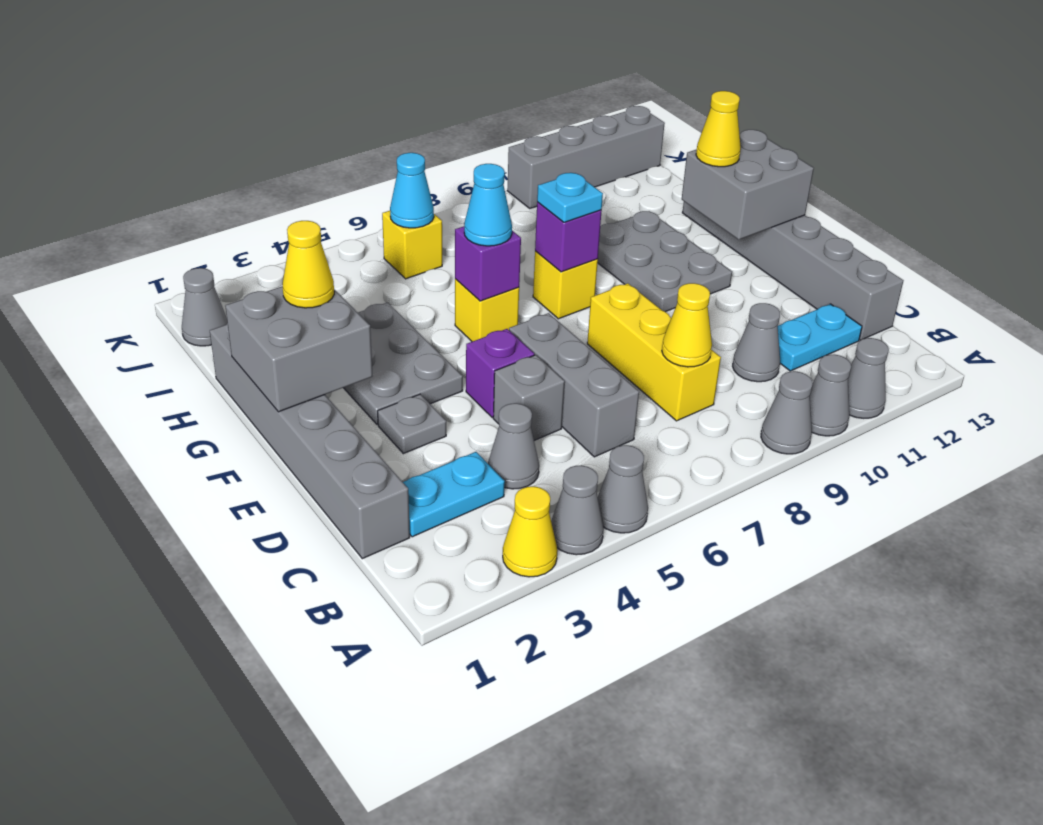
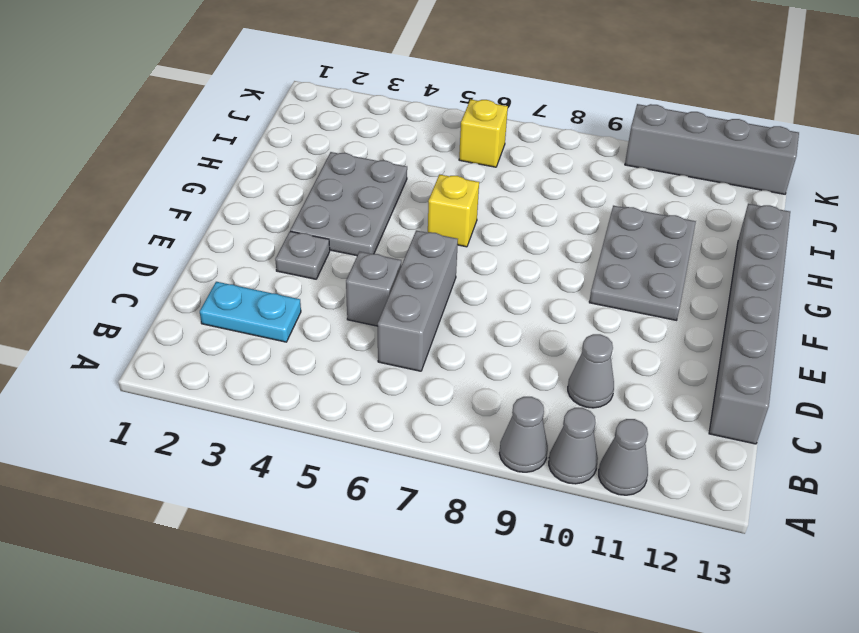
none -> yellow 1x1 cone [503,486,558,577]
none -> grey 1x1 cone [551,465,604,555]
none -> grey 1x1 cone [598,445,648,533]
none -> grey 1x6 brick [210,323,410,559]

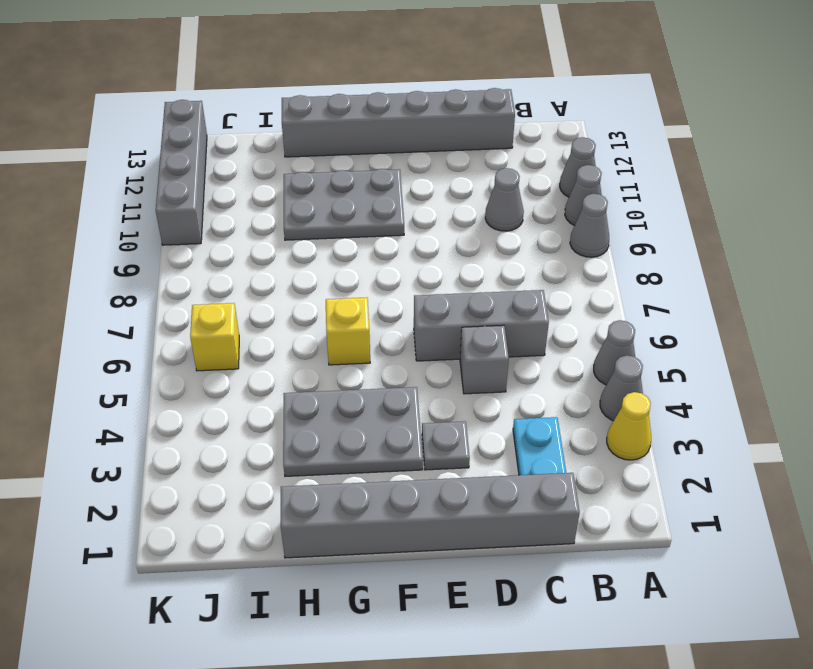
none -> grey 1x1 cone [488,403,539,489]
none -> yellow 1x3 brick [587,283,721,421]
none -> cyan 1x2 plate [778,304,862,371]
none -> purple 1x1 brick [466,329,534,418]

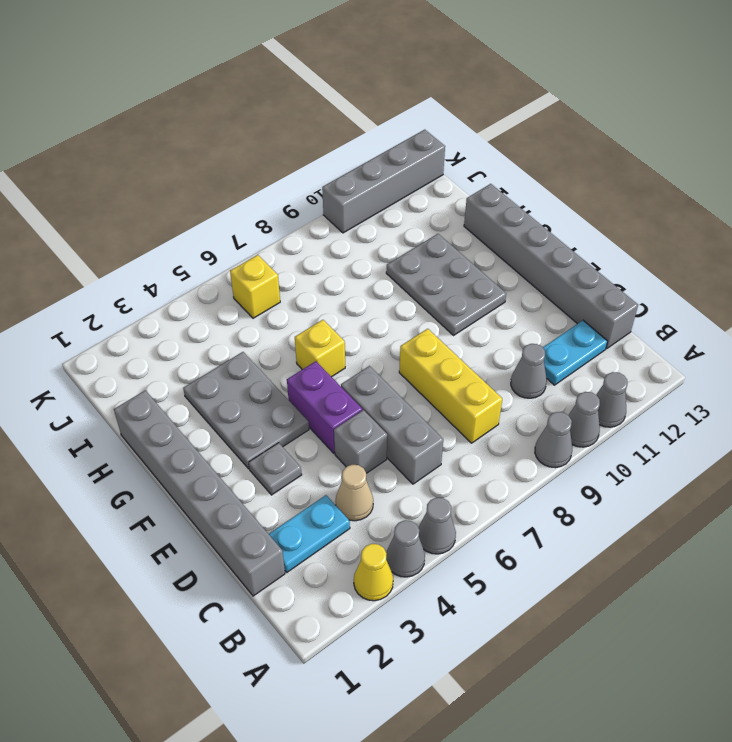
tan 1x1 cone [335,465,373,521] -> grey 1x1 cone [488,403,539,489]
purple 1x2 brick [287,361,362,453] -> purple 1x1 brick [466,329,534,418]
none -> yellow 1x1 brick [533,251,598,319]
none -> grey 1x1 cone [182,268,227,346]
none -> yellow 1x1 cone [662,283,712,367]
none -> grey 2x2 brick [225,286,373,412]

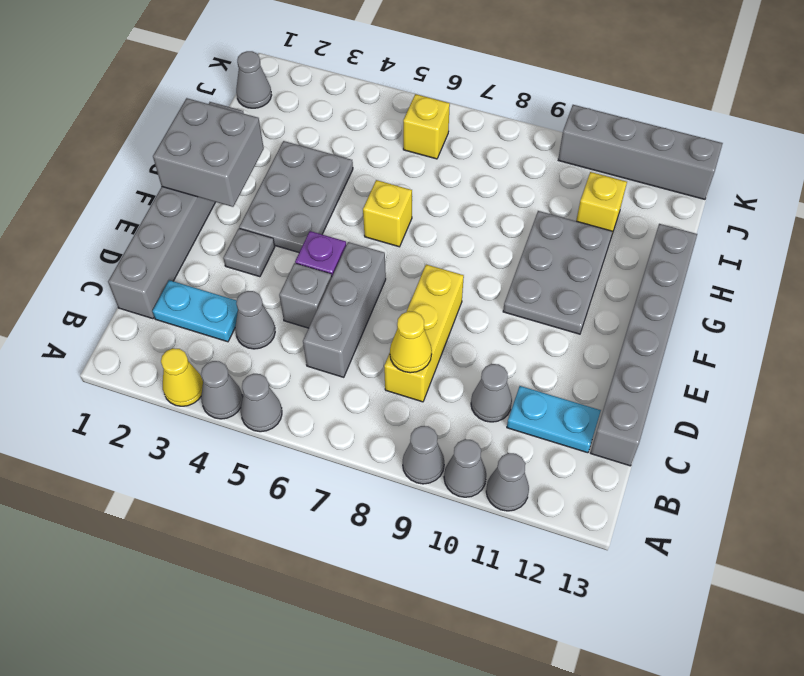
yellow 1x1 brick [576,172,627,233] -> yellow 1x1 brick moved to [533,251,598,319]
none -> grey 2x2 brick [682,130,814,240]
none -> purple 1x1 brick [455,226,521,301]
none -> purple 1x1 brick [535,202,602,272]
none -> cyan 1x1 cone [390,153,434,228]

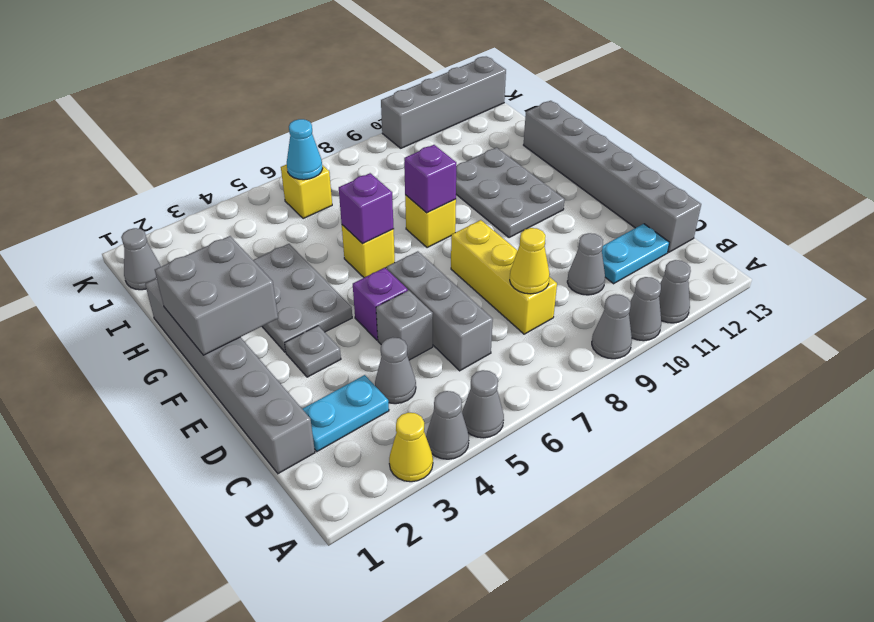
none -> grey 2x2 brick [682,130,814,240]
none -> yellow 1x1 cone [283,221,334,308]
none -> cyan 1x1 cone [464,164,512,246]
none -> cyan 1x1 plate [537,173,603,222]

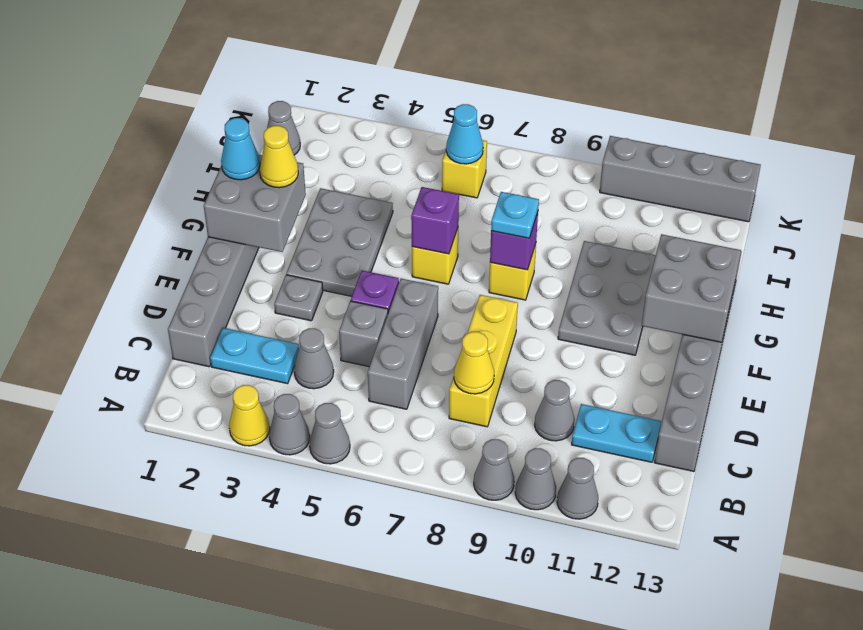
cyan 1x1 cone [221,118,260,180] -> cyan 1x1 cone moved to [464,164,512,246]
none -> yellow 1x1 cone [696,91,741,167]

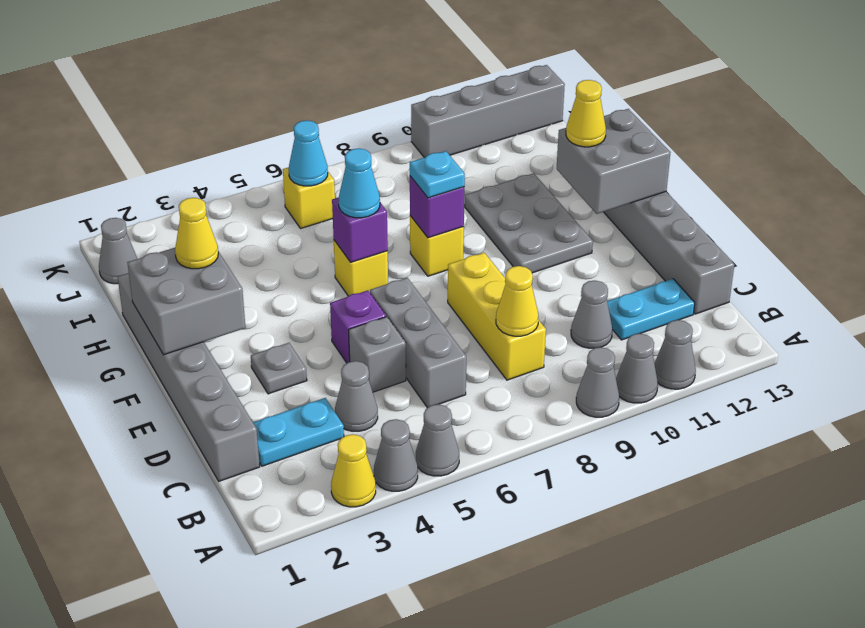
none -> grey 2x3 plate [344,303,463,425]

